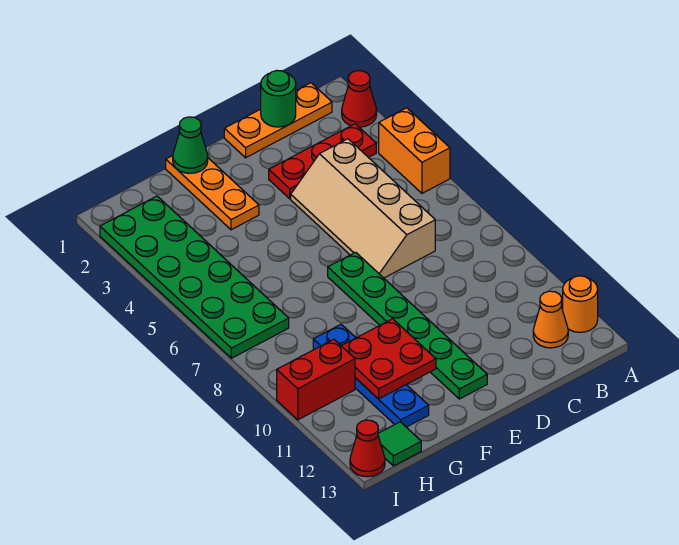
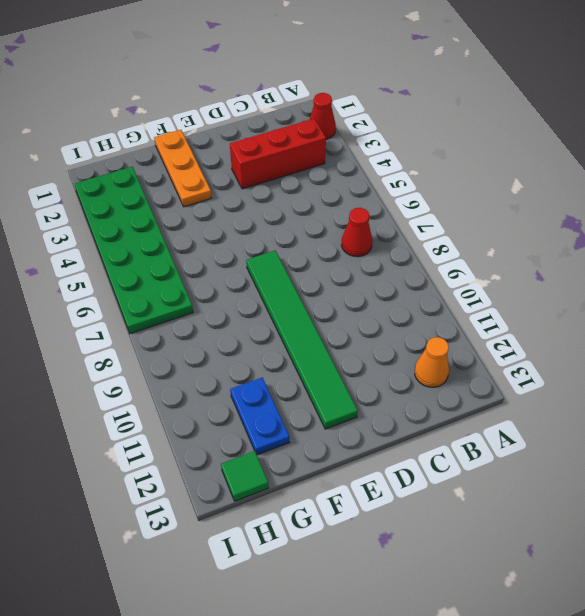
red 1x3 brick [230,119,326,189] -> red 1x3 plate [269,124,376,199]
red 1x1 cone [341,208,372,257] -> red 1x1 cone moved to [350,420,385,477]
green 1x6 tile [246,251,358,429] -> green 1x6 plate [328,252,487,399]
blue 1x2 plate [230,378,290,455] -> blue 1x4 plate [313,324,429,427]
none -> orange 1x2 brick [379,108,450,193]
none -> orange 1x1 round brick [563,276,598,332]
none -> orange 1x3 plate [224,83,332,158]

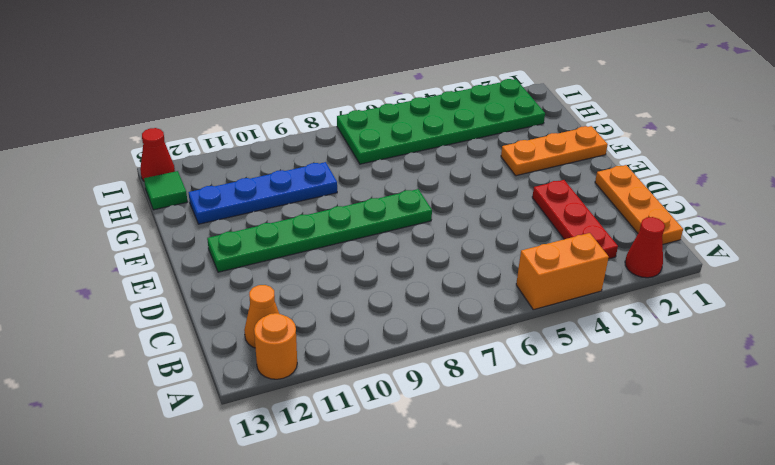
none -> tan 2x4 slope [291,139,435,278]
none -> red 1x2 brick [277,339,355,420]
none -> green 1x1 round brick [261,71,296,127]

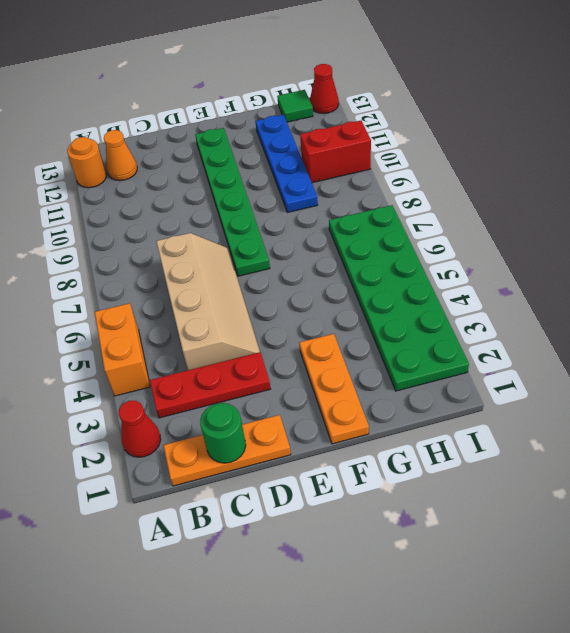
none -> green 1x1 cone [173,117,208,173]
none -> red 2x2 plate [342,319,436,399]

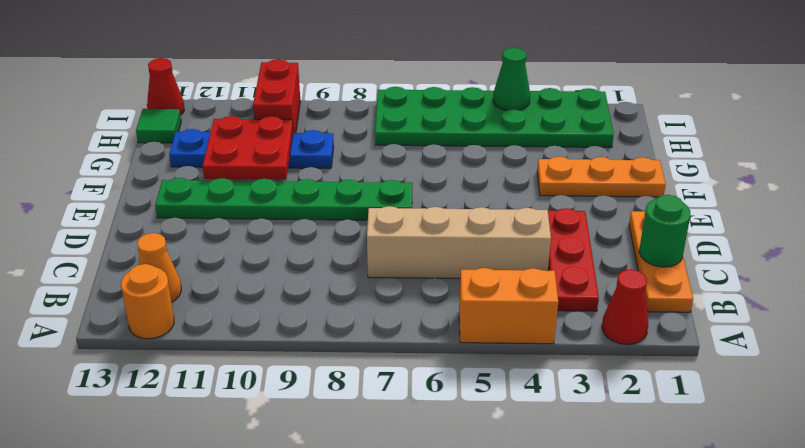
green 1x1 cone [493,48,530,110] -> green 1x1 cone moved to [173,117,208,173]

